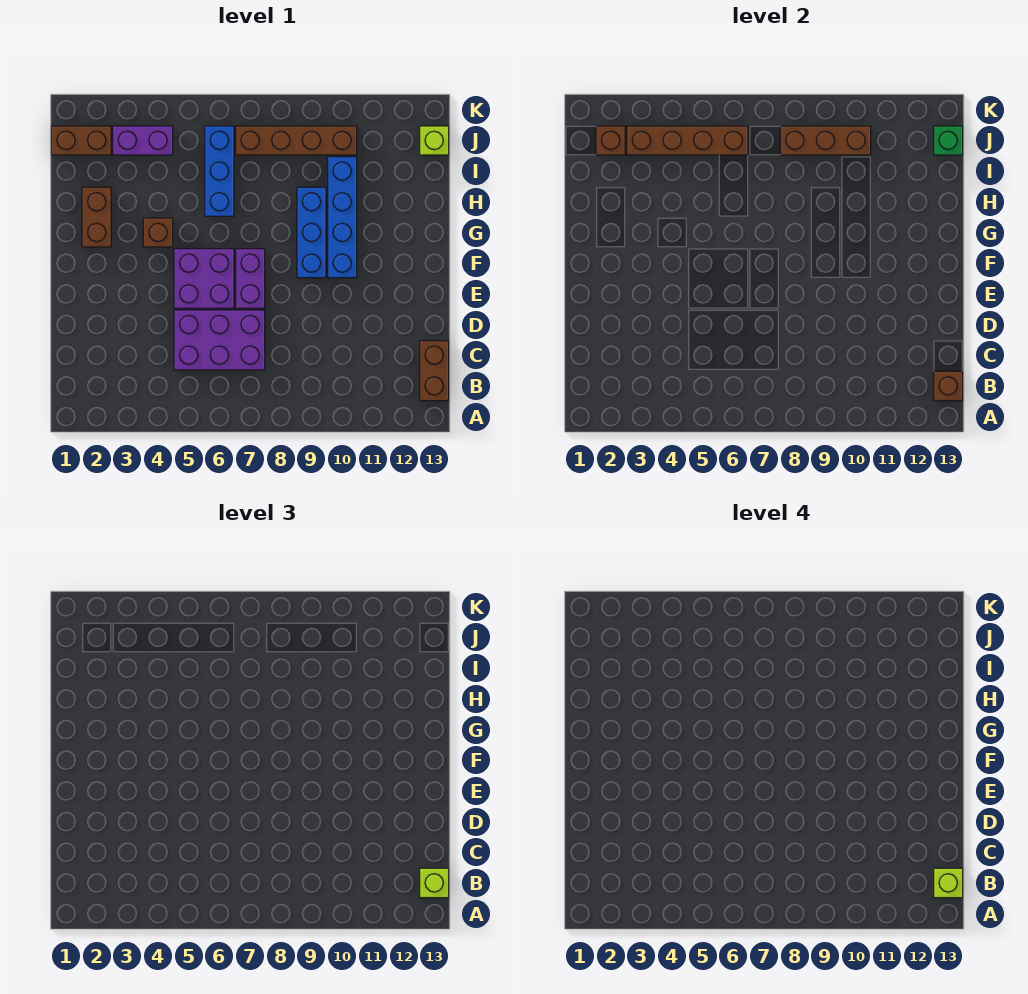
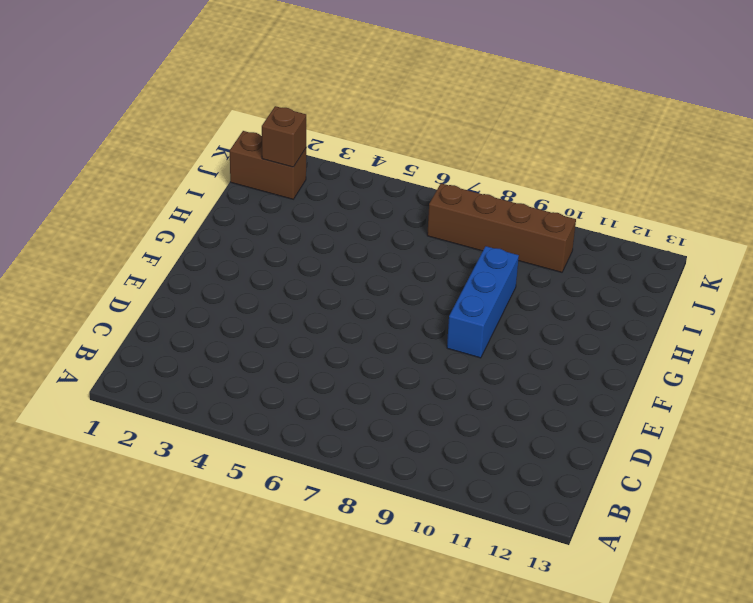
none -> brown 1x2 brick [420,341,449,401]
none -> purple 2x3 brick [174,310,265,370]
none -> purple 2x2 brick [174,249,234,308]

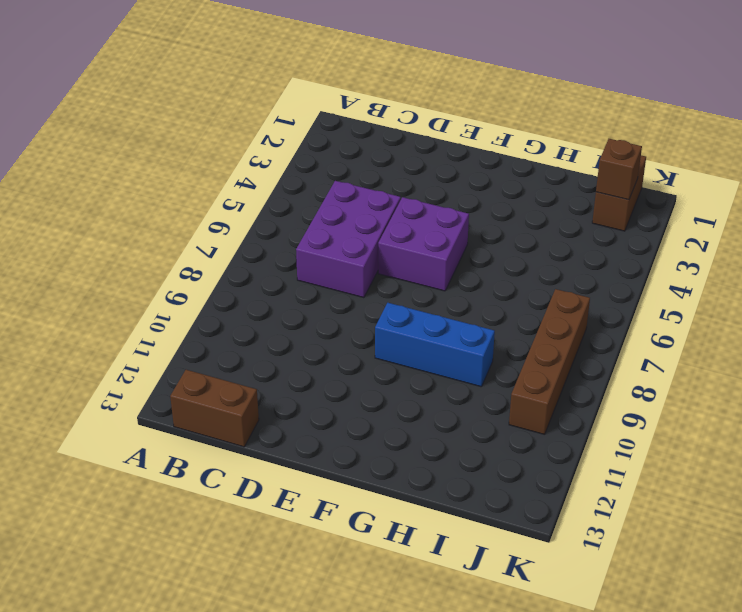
none -> purple 1x2 brick [236,249,265,308]
none -> blue 1x4 brick [328,157,357,278]
none -> brown 1x2 brick [82,187,111,247]

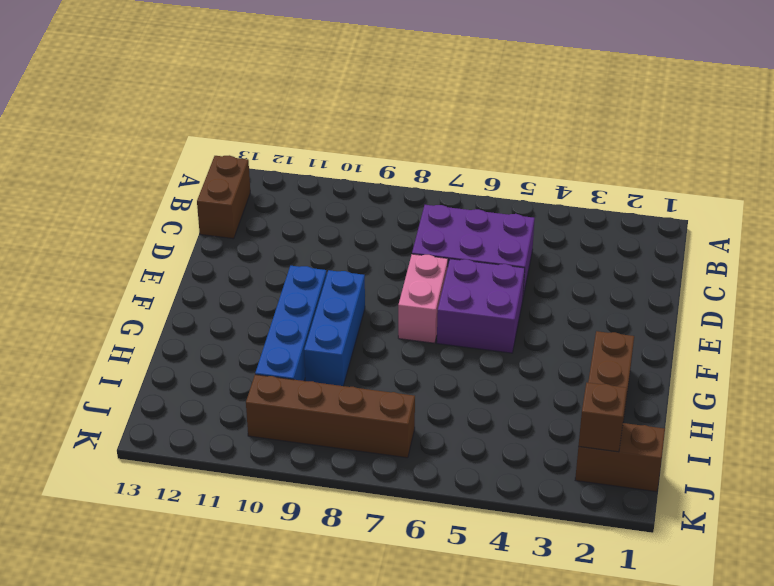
pink 1x2 brick [398,254,448,343] -> purple 1x2 brick [236,249,265,308]
none -> brown 1x1 brick [143,218,173,247]
none -> blue 1x3 brick [205,126,234,216]
none -> purple 1x2 brick [113,126,173,155]

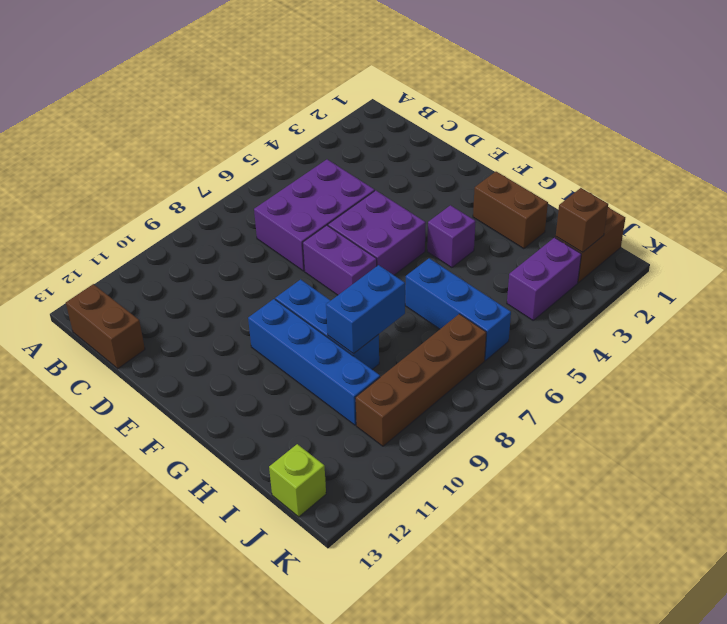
purple 1x1 brick [427,205,476,268] -> brown 1x1 brick [143,218,173,247]
blue 1x2 brick [326,265,405,354] -> none
none -> brown 1x1 brick [934,371,963,401]
none -> brown 1x4 brick [627,126,748,155]
none -> brown 1x3 brick [780,126,871,155]

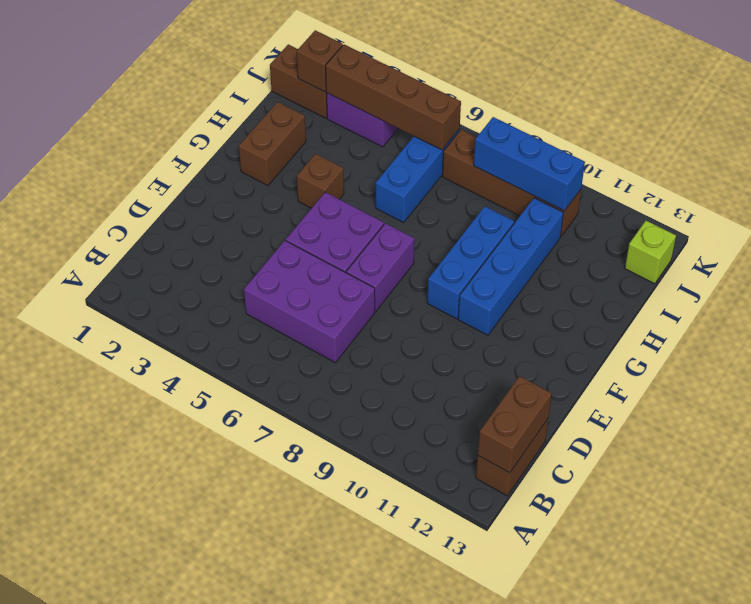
brown 1x2 brick [478,376,552,473] -> brown 1x1 brick [934,371,963,401]
blue 1x3 brick [474,117,585,211] -> brown 1x3 brick [780,126,871,155]
none -> green 1x1 brick [934,126,963,155]
none -> lime 1x1 brick [420,868,449,898]
none -> lime 1x1 brick [934,868,963,898]

